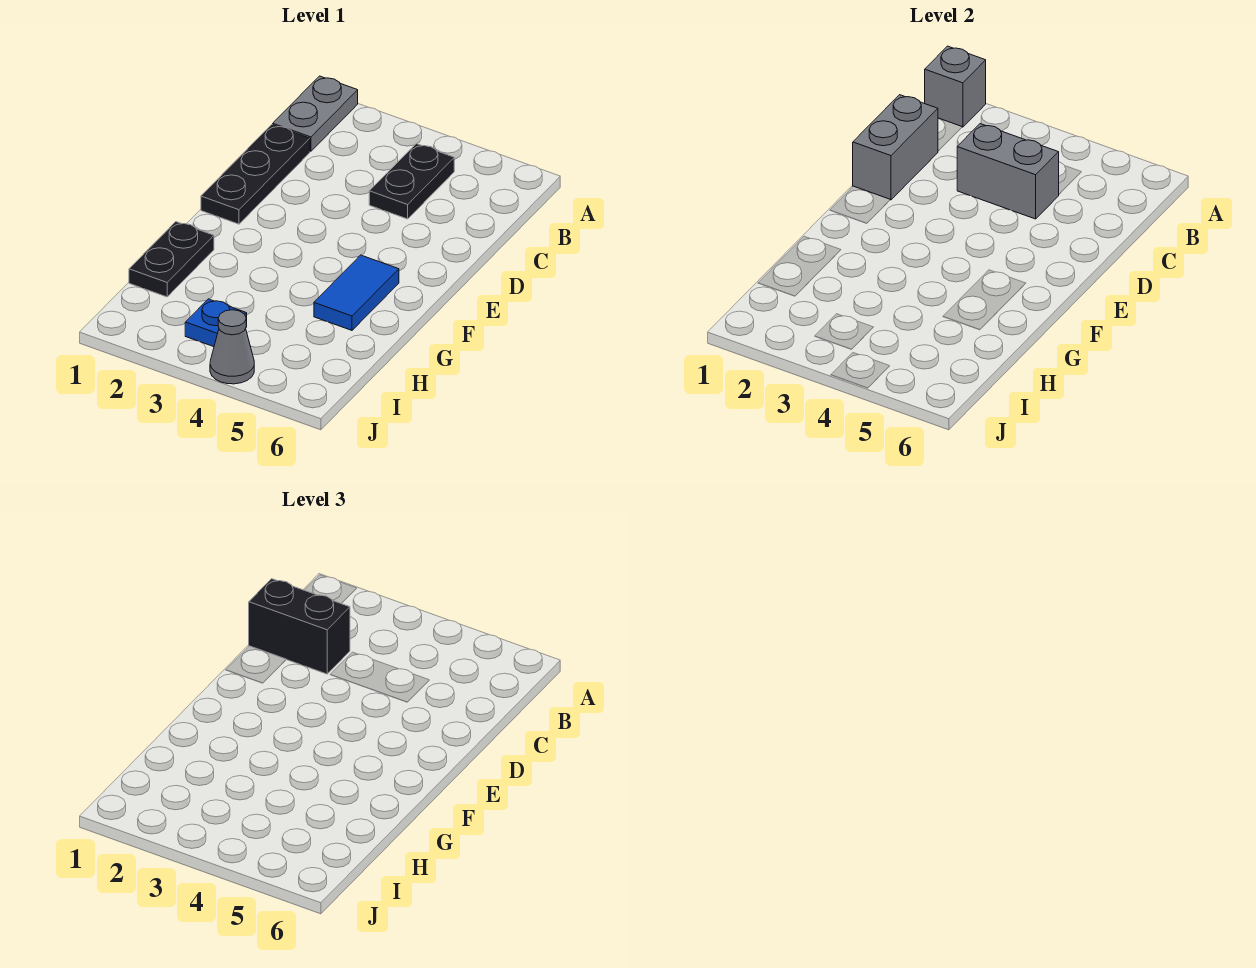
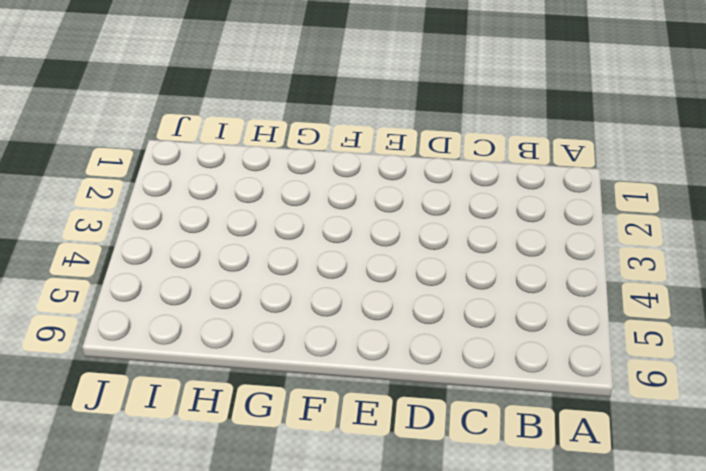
none -> grey 1x2 plate [273,76,358,151]
none -> black 1x2 plate [369,144,454,219]

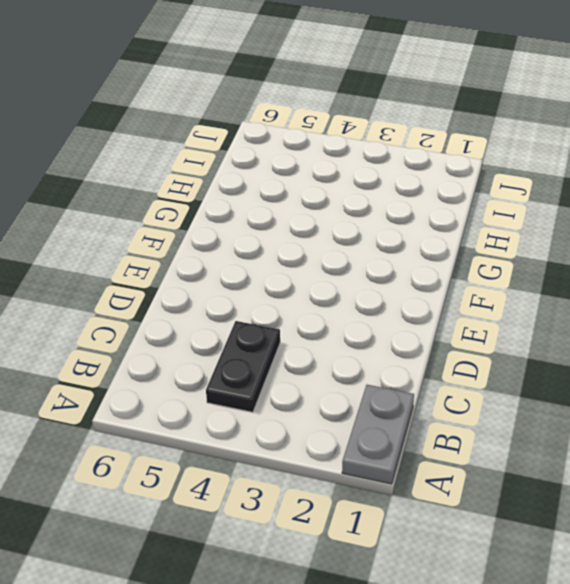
none -> black 1x3 plate [201,125,310,224]
none -> blue 1x2 tile [314,255,399,330]

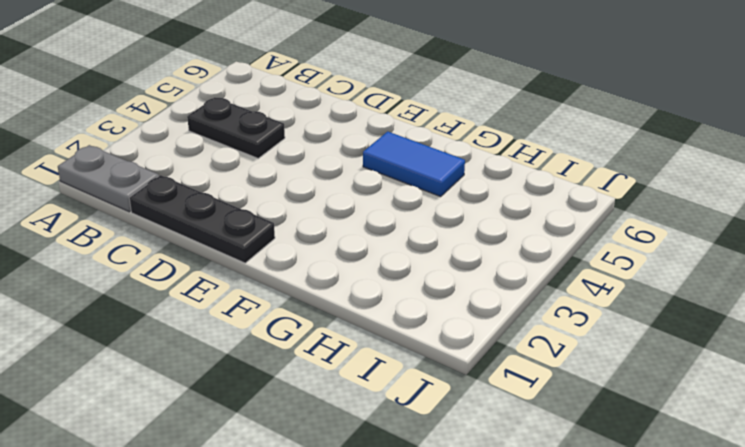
none -> black 1x2 plate [129,222,214,297]
none -> blue 1x1 plate [185,299,247,347]

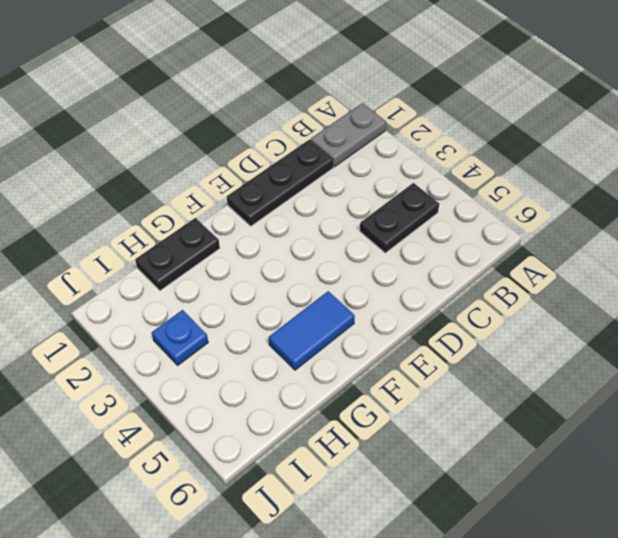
none -> grey 1x1 cone [210,310,254,384]
none -> grey 1x1 brick [925,46,986,127]

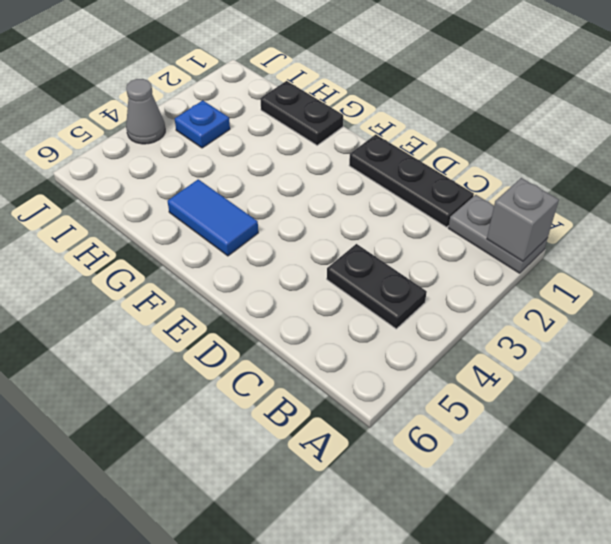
none -> grey 1x2 brick [853,95,938,200]
none -> grey 1x2 brick [957,124,1059,219]

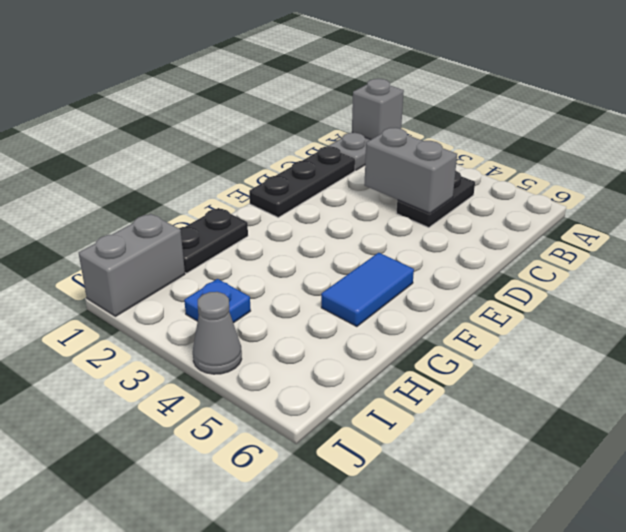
grey 1x2 brick [79,214,185,316] -> grey 1x2 brick moved to [853,95,938,200]
none -> black 1x2 brick [249,579,350,674]

